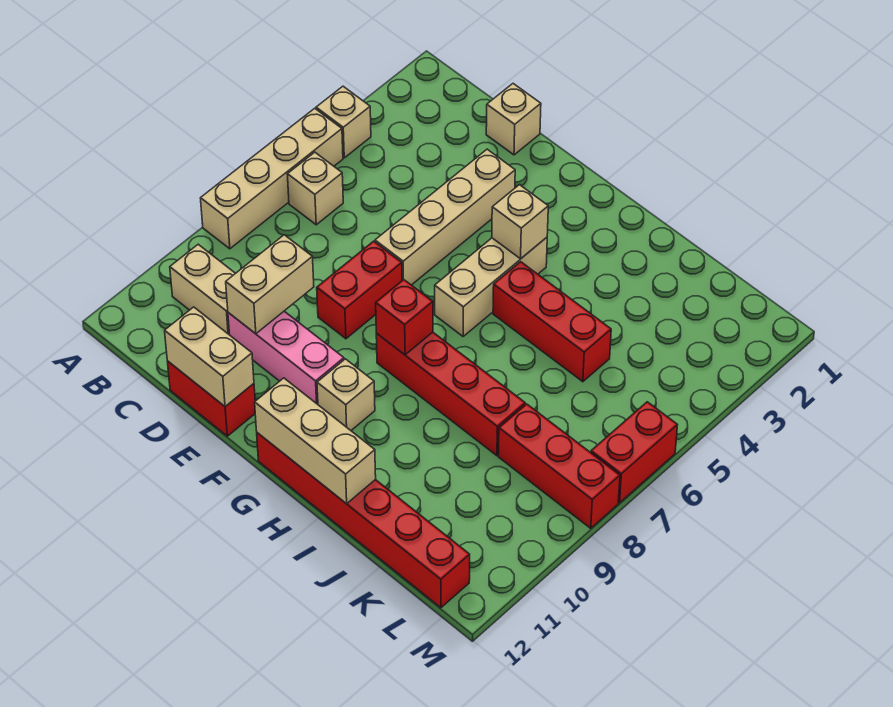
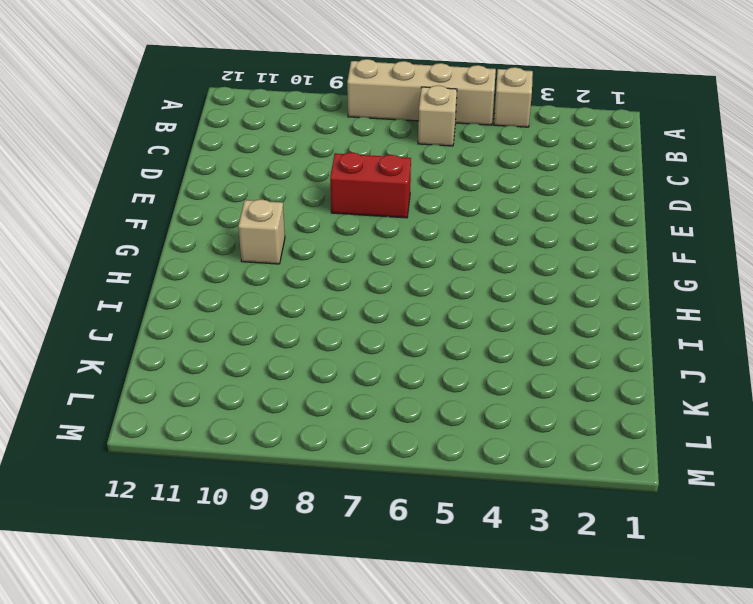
none -> tan 1x2 brick [170,244,235,335]
none -> tan 1x1 brick [486,84,541,155]
none -> pink 1x3 brick [228,311,344,404]

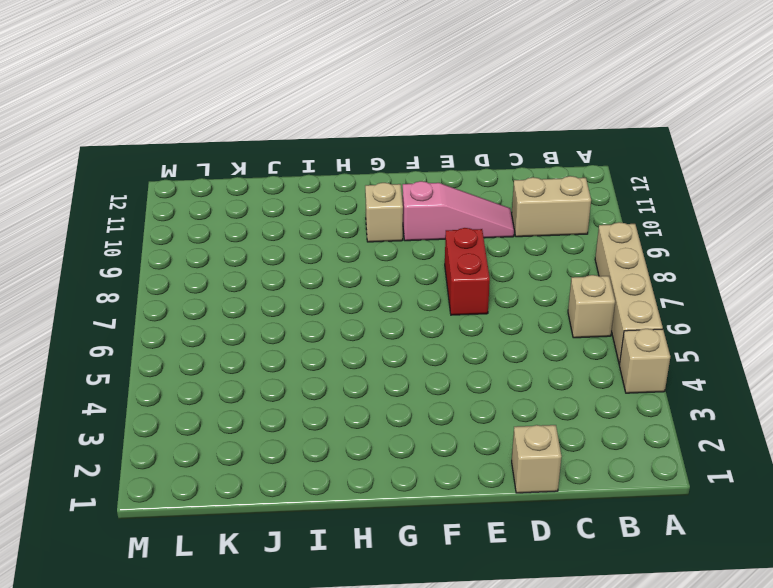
pink 1x3 slope [402,181,514,241] -> pink 1x3 brick [228,311,344,404]
none -> red 1x2 brick [167,361,255,436]
none -> tan 1x4 brick [375,149,515,285]
none -> tan 1x3 brick [435,237,547,336]

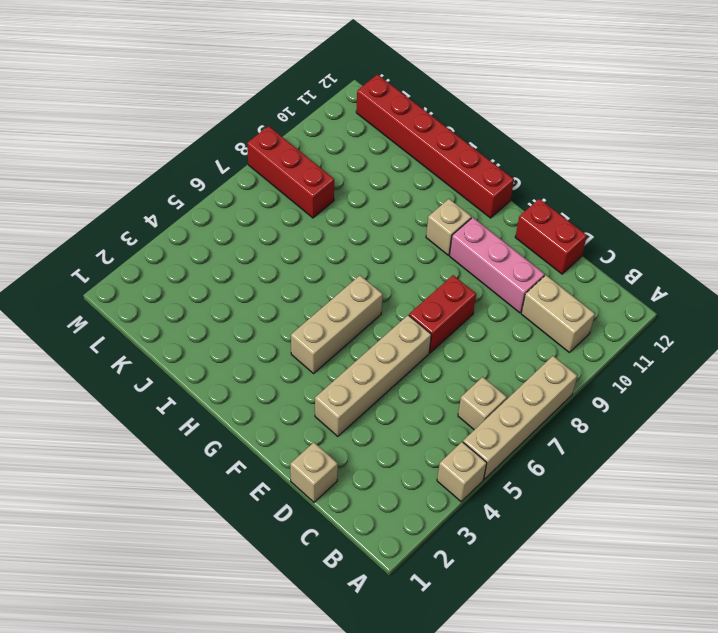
none -> red 1x4 brick [376,332,525,456]
none -> red 1x3 brick [493,262,611,382]
none -> red 1x2 brick [591,402,677,503]

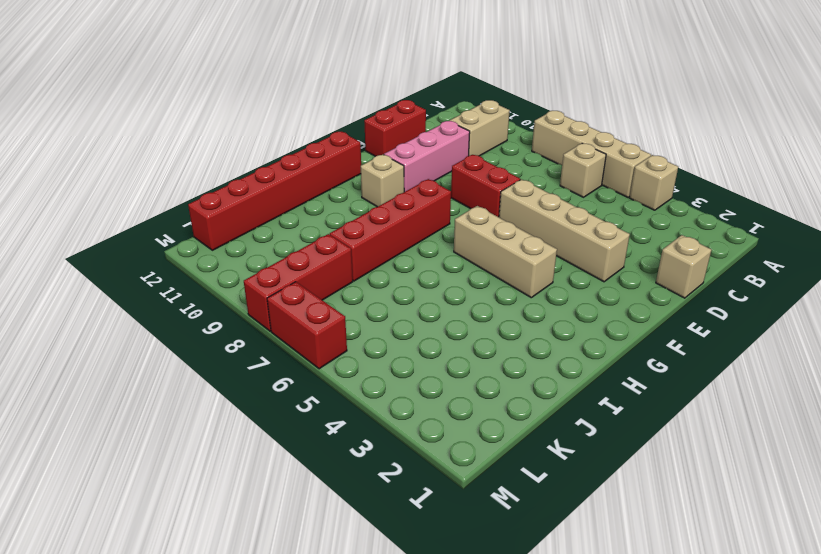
none -> red 1x3 brick [493,262,611,382]
none -> tan 1x2 brick [226,235,314,334]
none -> tan 1x2 brick [165,307,254,406]

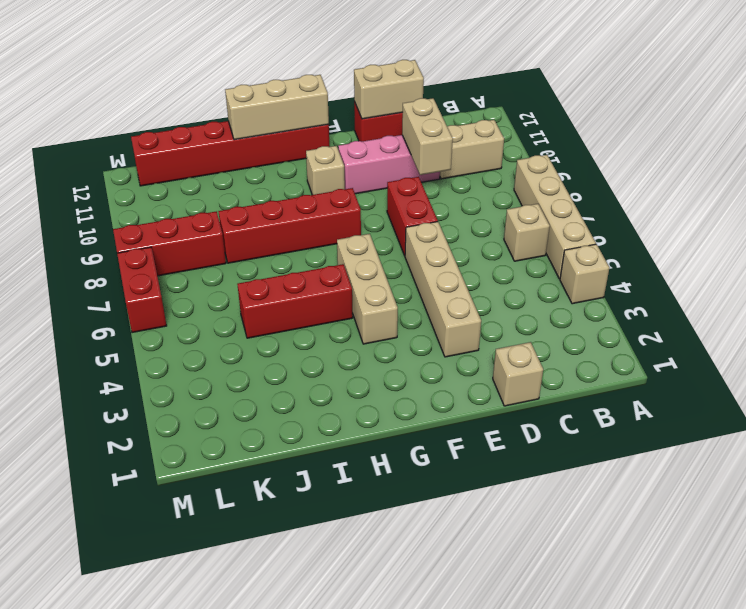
none -> tan 1x1 brick [492,185,548,259]
none -> red 1x1 brick [376,280,433,355]

